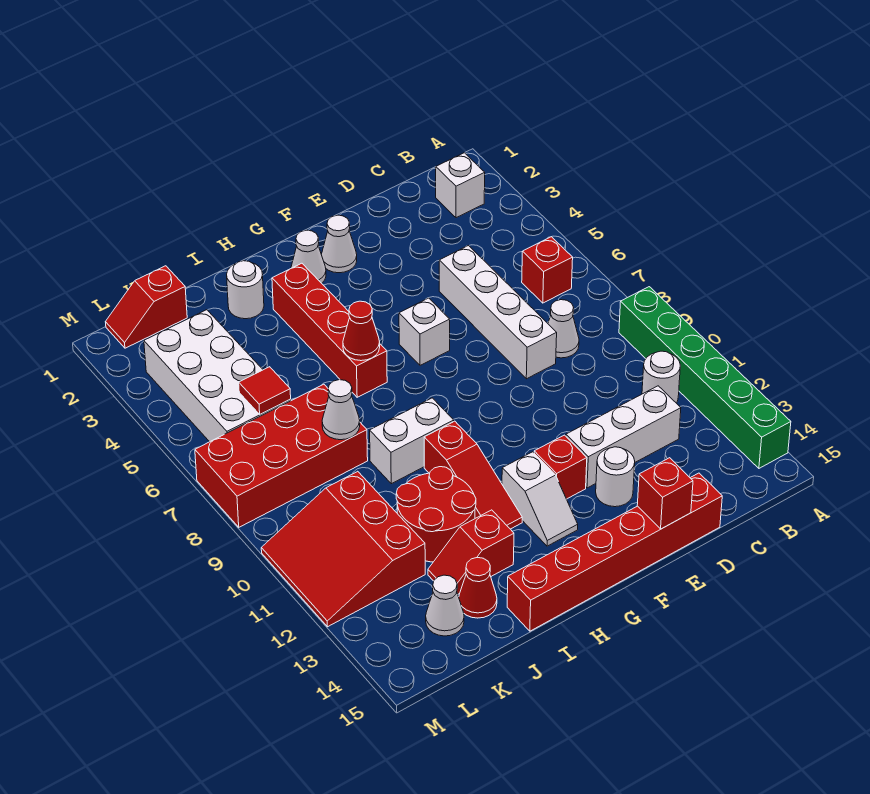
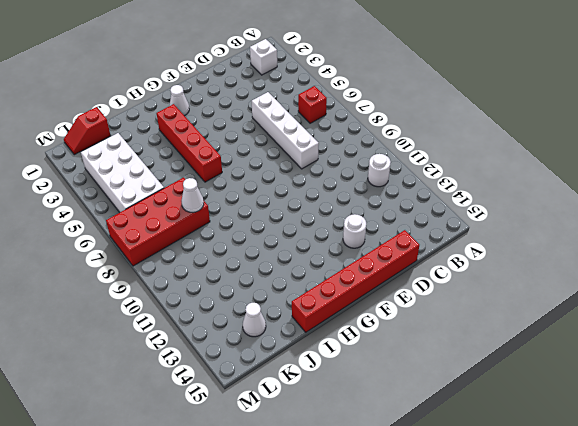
none -> green 1x6 brick [619,287,791,468]
none -> white 1x1 cone [548,300,579,358]
none -> white 1x3 brick [566,386,681,488]
none -> white 1x1 cone [321,215,357,273]

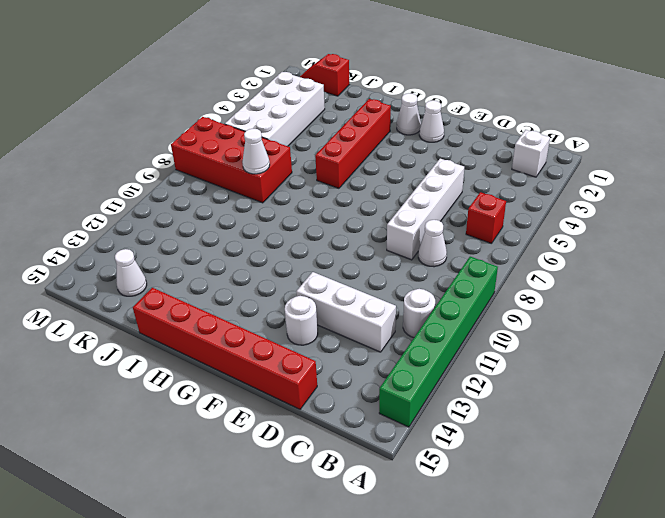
none -> white 1x1 brick [399,298,450,365]
none -> red 1x1 brick [534,435,587,499]
none -> white 1x2 slope [502,452,578,546]
none -> white 1x2 brick [370,398,454,484]

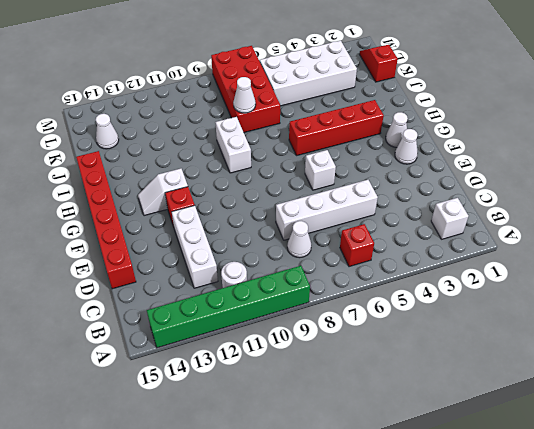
none -> white 1x1 round brick [596,447,635,507]
none -> red 1x3 slope [424,421,522,529]
none -> white 1x1 round brick [227,261,264,319]
none -> red 2x2 round brick [396,467,476,562]

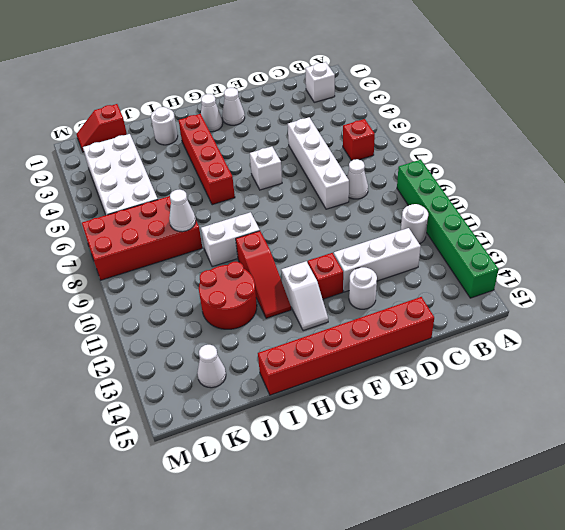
none -> red 1x2 slope [428,510,514,594]
none -> red 1x1 cone [459,558,497,618]
none -> red 3x3 slope [261,471,425,627]
none -> red 1x1 brick [637,458,693,529]

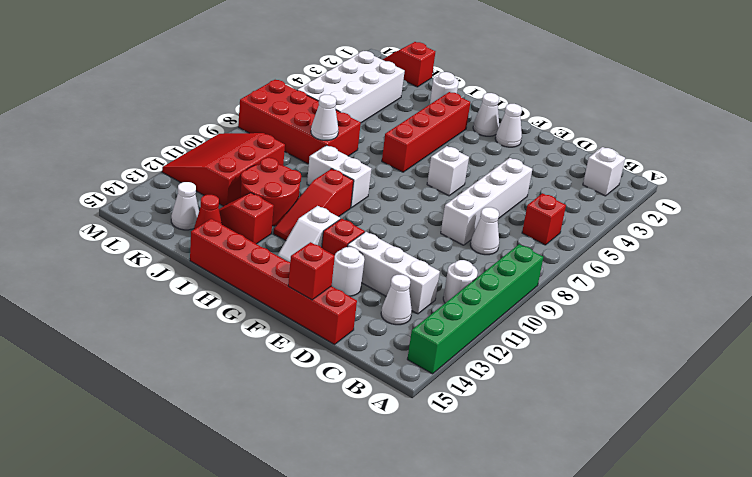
white 1x1 cone [381,275,412,325] -> none
none -> red 1x1 cone [343,301,380,361]
none -> red 1x1 tile [239,367,291,414]

